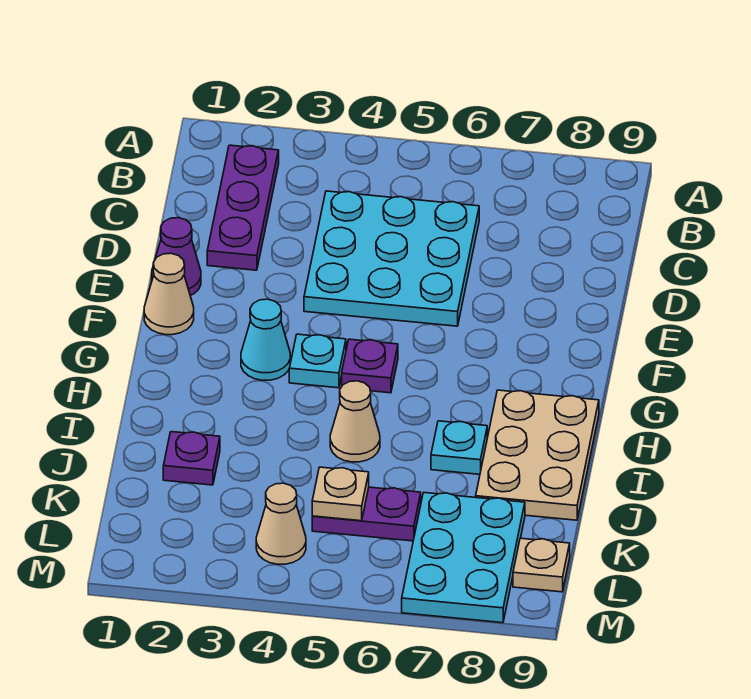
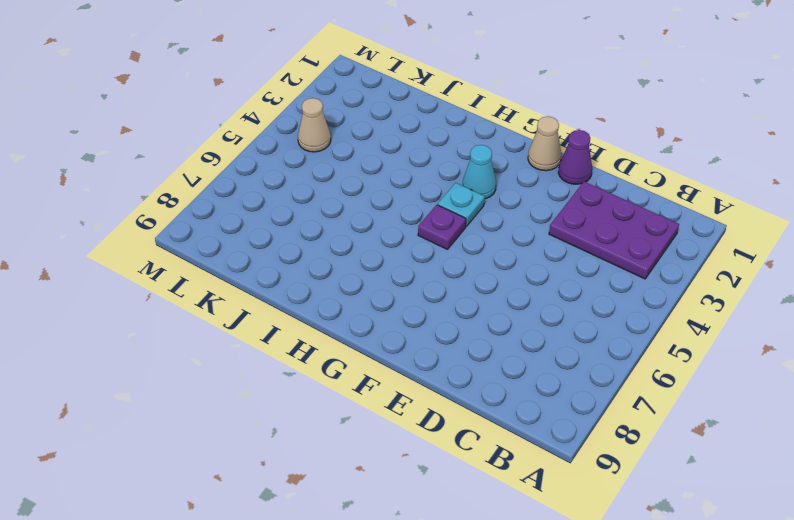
purple 2x3 plate [549,182,679,279] -> purple 1x3 plate [207,145,279,270]
none -> cyan 3x3 plate [304,191,479,326]
none -> tan 2x3 plate [476,390,599,520]
none -> tan 1x1 cone [330,381,380,462]

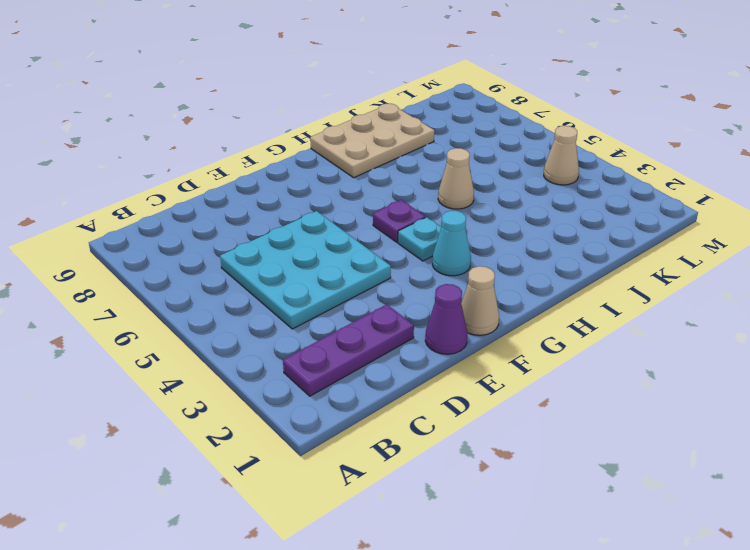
none -> cyan 1x1 plate [431,421,487,474]
none -> purple 1x1 plate [163,432,220,485]
none -> purple 1x2 plate [312,487,421,541]

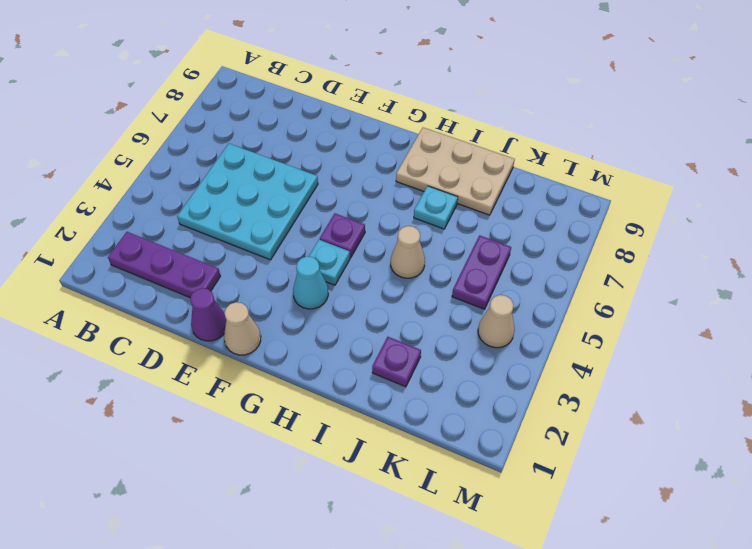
none -> cyan 2x3 plate [402,493,525,623]
none -> tan 1x1 plate [513,538,570,592]
none -> tan 1x1 plate [312,467,369,521]

